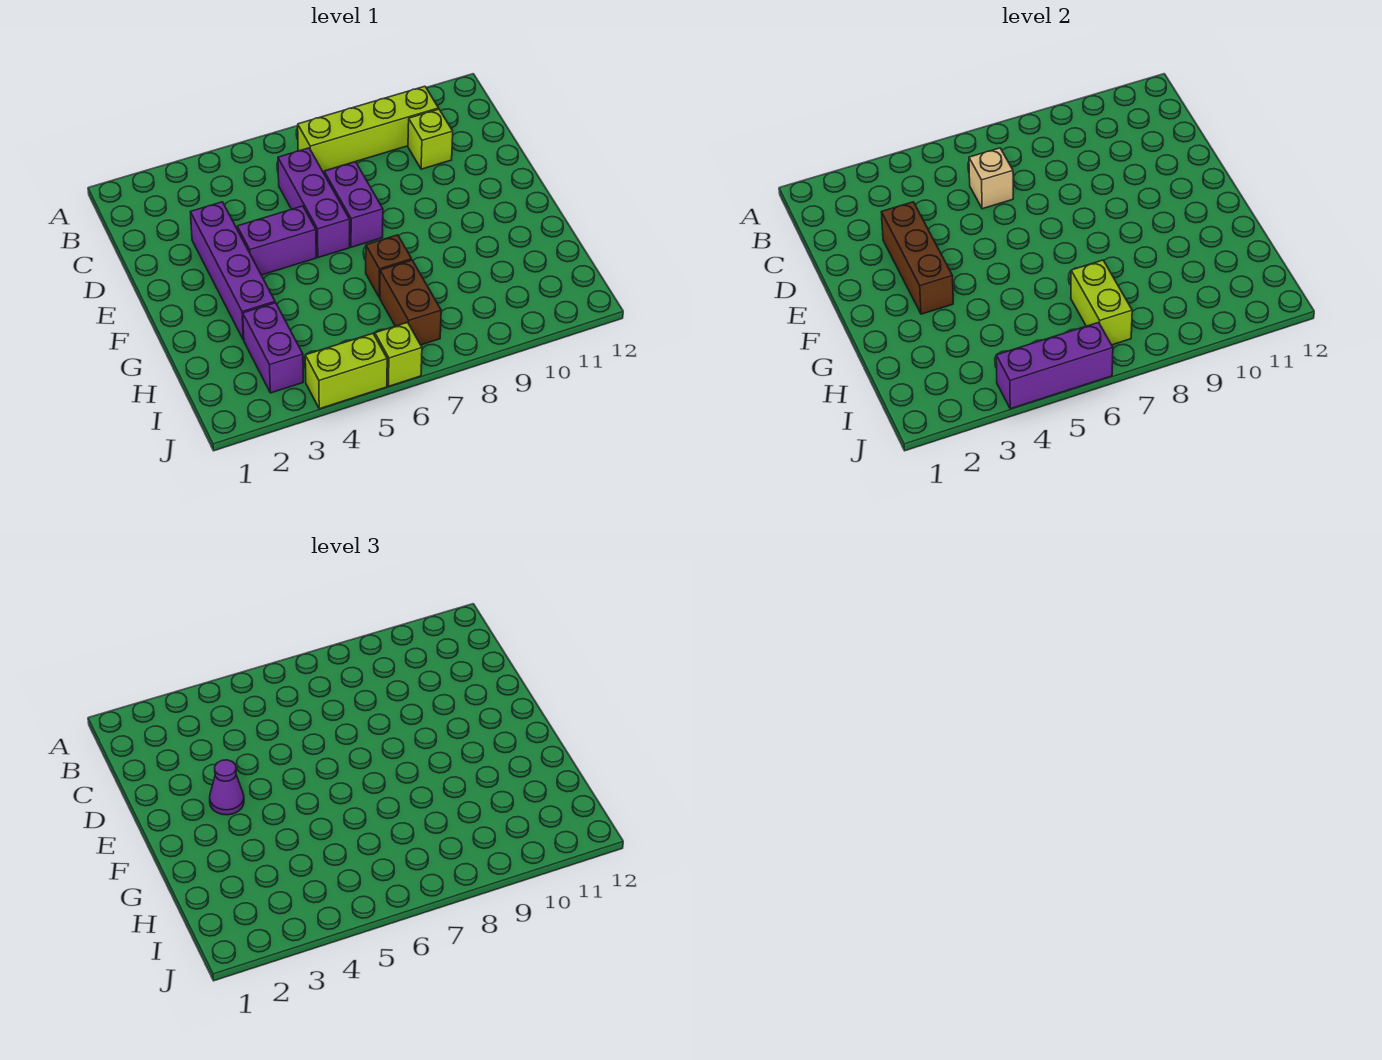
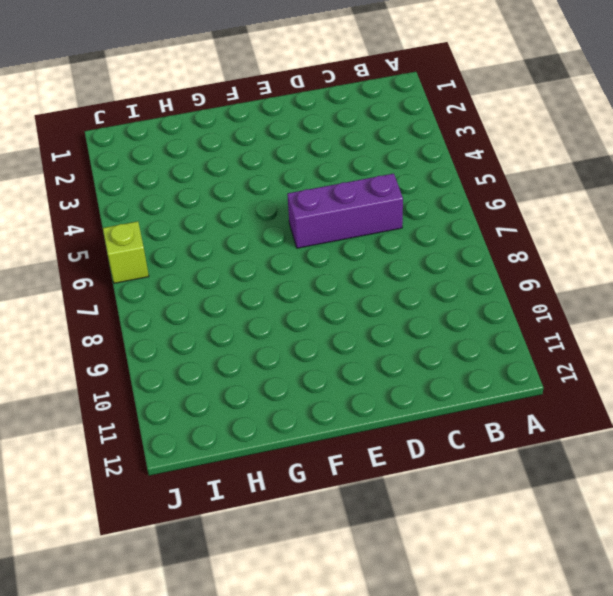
none -> lime 1x4 brick [298,86,439,171]
none -> lime 1x1 brick [408,109,453,169]
none -> purple 1x4 brick [190,202,275,340]

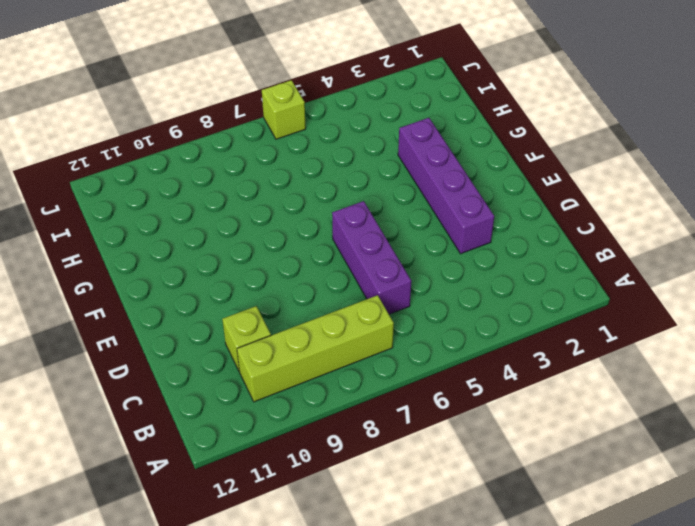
none -> purple 1x2 brick [324,162,383,247]
none -> purple 1x2 brick [237,206,316,275]
none -> brown 1x1 brick [366,235,412,297]

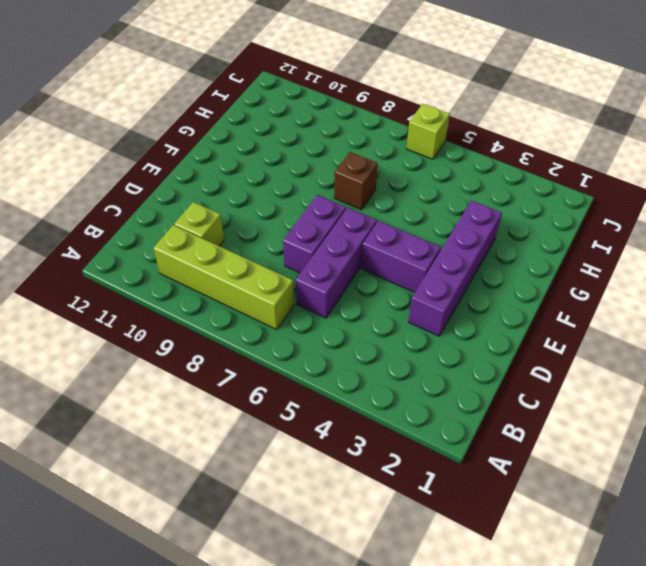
none -> purple 1x2 brick [243,303,303,393]
none -> brown 1x2 brick [380,260,441,345]
none -> lime 1x2 brick [305,334,387,409]

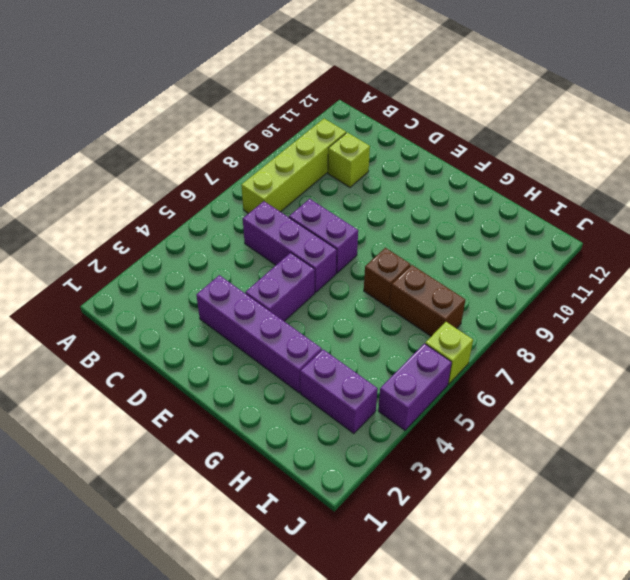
purple 1x2 brick [378,344,452,430] -> lime 1x2 brick [305,334,387,409]
none -> tan 1x1 brick [969,148,1013,209]
none -> brown 1x3 brick [881,202,953,314]
none -> lime 1x2 brick [1071,260,1132,345]

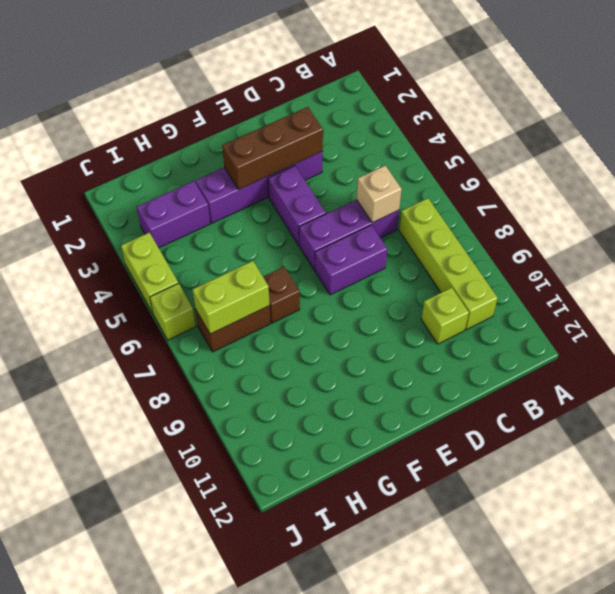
none -> purple 1x3 brick [996,322,1113,409]
none -> purple 1x1 cone [210,760,244,815]

